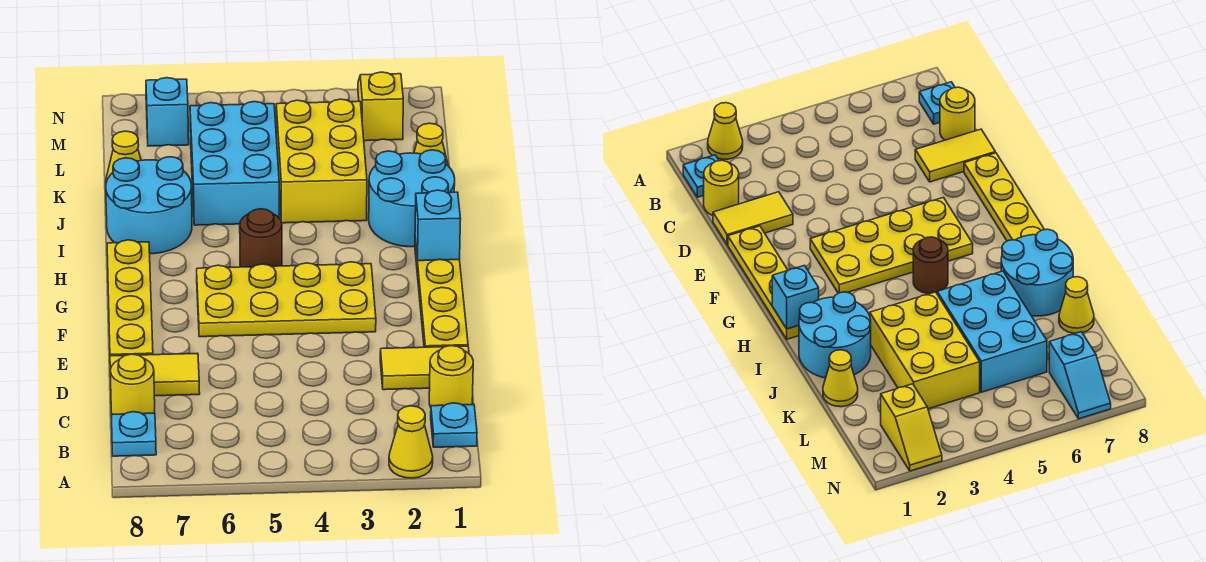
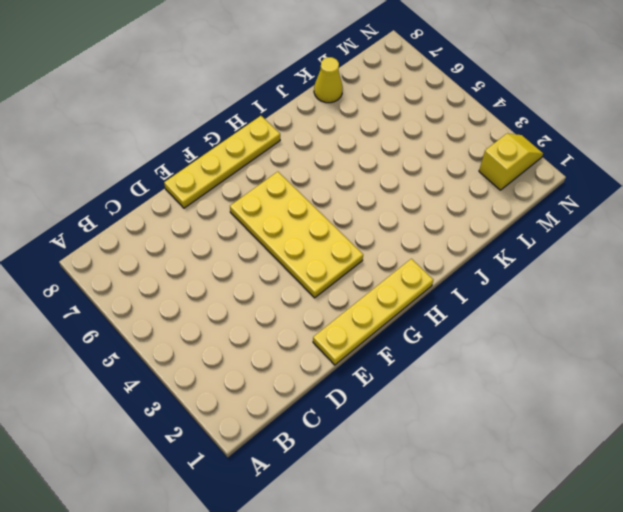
none -> yellow 1x1 cone [389,406,433,478]
none -> cyan 1x1 plate [431,403,477,447]
none -> cyan 1x1 plate [112,412,156,456]

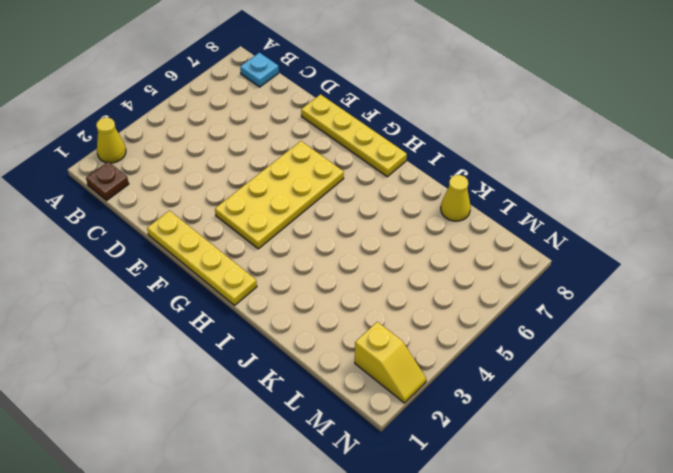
brown 1x1 plate [86,162,129,200] -> cyan 1x1 plate [431,403,477,447]
none -> yellow 1x1 round brick [429,346,473,407]
none -> yellow 1x1 round brick [110,354,155,414]
none -> yellow 1x2 tile [380,346,469,390]

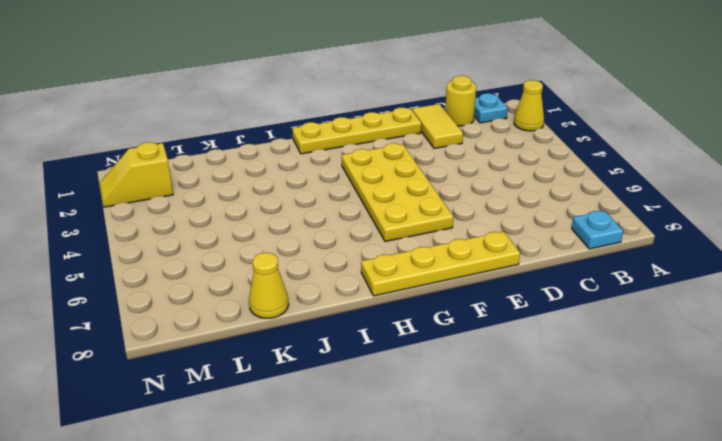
none -> yellow 1x1 round brick [110,354,155,414]
none -> yellow 1x2 tile [110,353,200,396]
none -> brown 1x1 round brick [240,209,282,267]

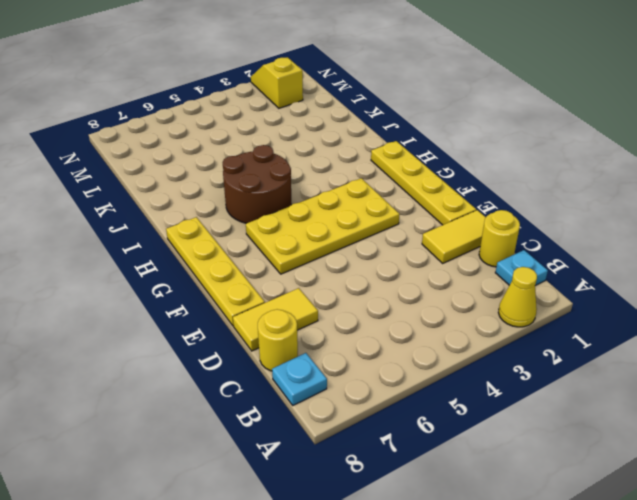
brown 2x2 round brick [223,145,291,223] -> brown 1x1 round brick [240,209,282,267]
none -> cyan 2x2 round brick [369,150,455,247]
none -> cyan 2x2 round brick [106,157,192,254]
none -> yellow 2x3 brick [276,99,367,223]

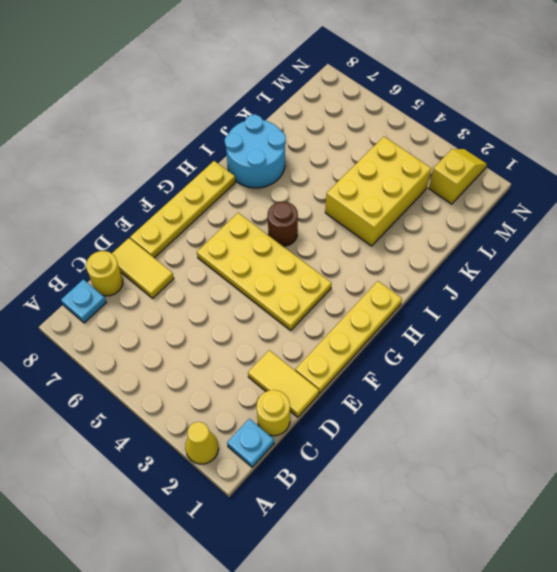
none -> cyan 2x2 round brick [369,150,455,247]
none -> cyan 2x3 brick [190,102,279,225]
none -> yellow 1x1 cone [414,123,448,165]

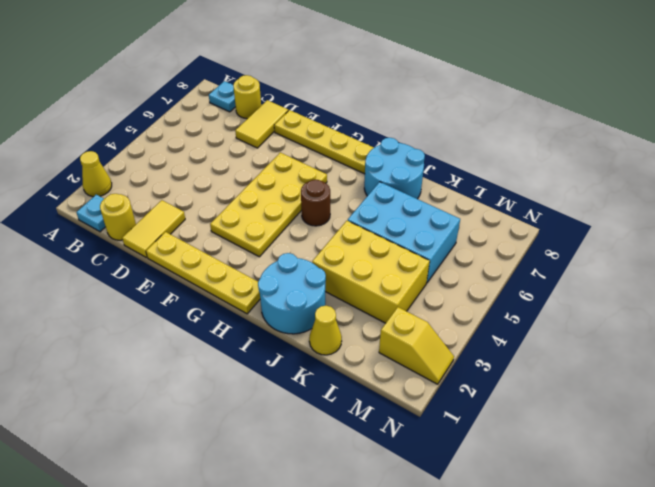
none -> yellow 1x1 cone [106,131,141,182]
none -> cyan 1x2 slope [146,78,189,146]
none -> cyan 1x1 brick [415,190,461,261]

